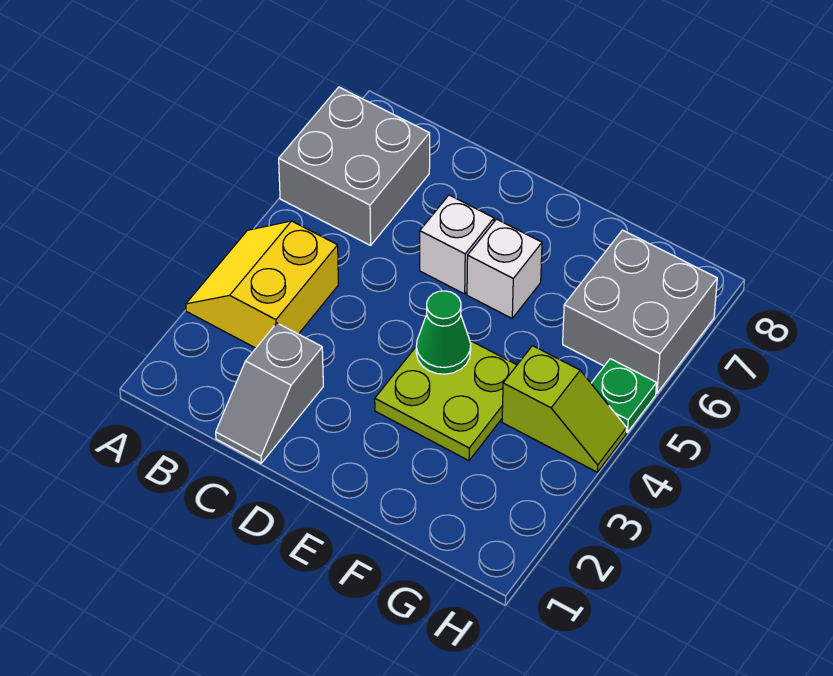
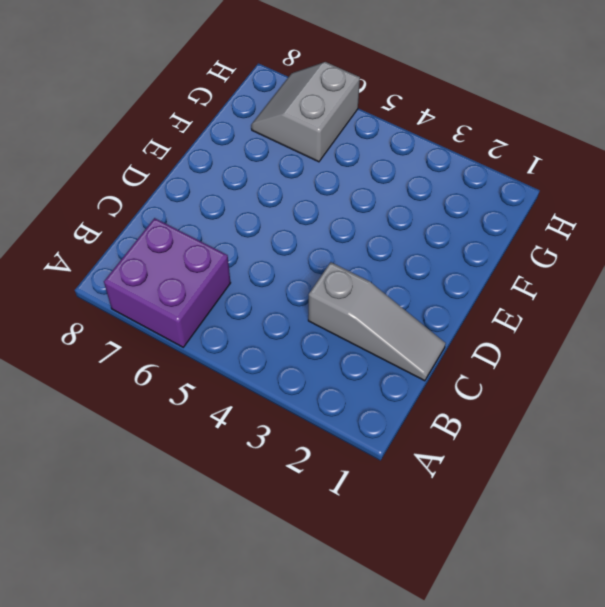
purple 2x2 brick [104,218,231,347] -> grey 2x2 brick [279,87,430,245]
grey 1x3 slope [308,262,446,381] -> grey 1x2 slope [216,323,323,463]
grey 2x2 slope [251,62,360,162] -> grey 2x2 brick [563,230,717,393]
none -> yellow 2x2 slope [186,221,338,348]
none -> white 1x1 brick [420,195,494,294]

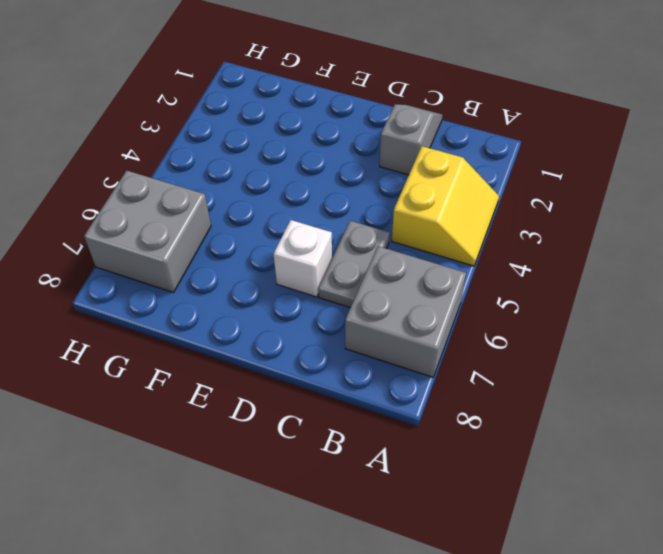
grey 1x2 plate [318,221,390,308] -> none
none -> lime 2x2 plate [375,341,517,461]
none -> white 1x1 brick [467,219,542,318]

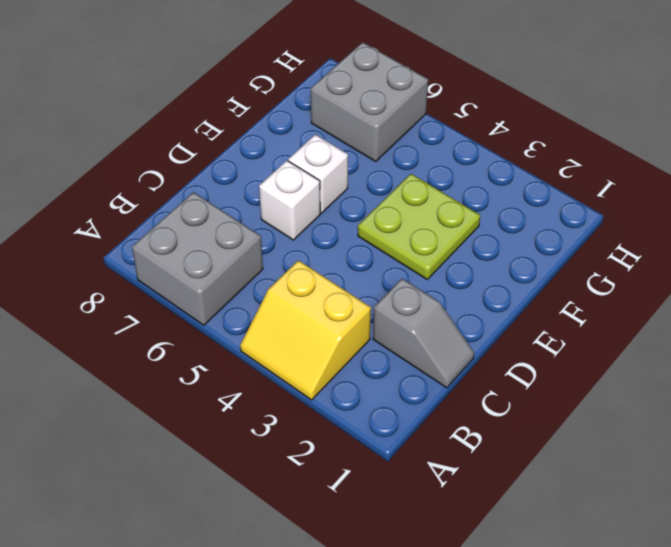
none -> lime 1x2 slope [502,346,626,472]
none -> green 1x1 plate [591,359,657,432]

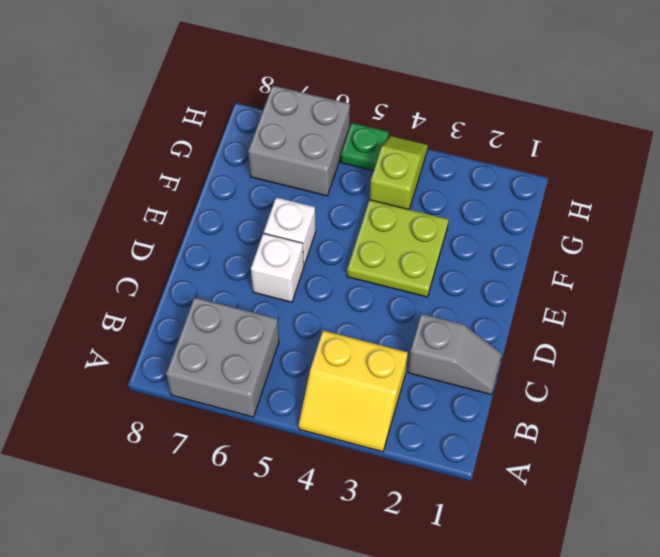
none -> green 1x1 cone [416,291,471,374]

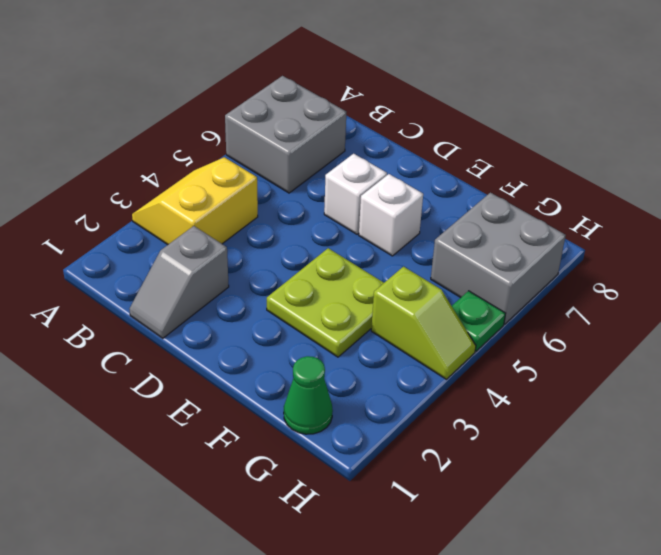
green 1x1 cone [284,356,333,434] -> green 1x1 cone moved to [416,291,471,374]

